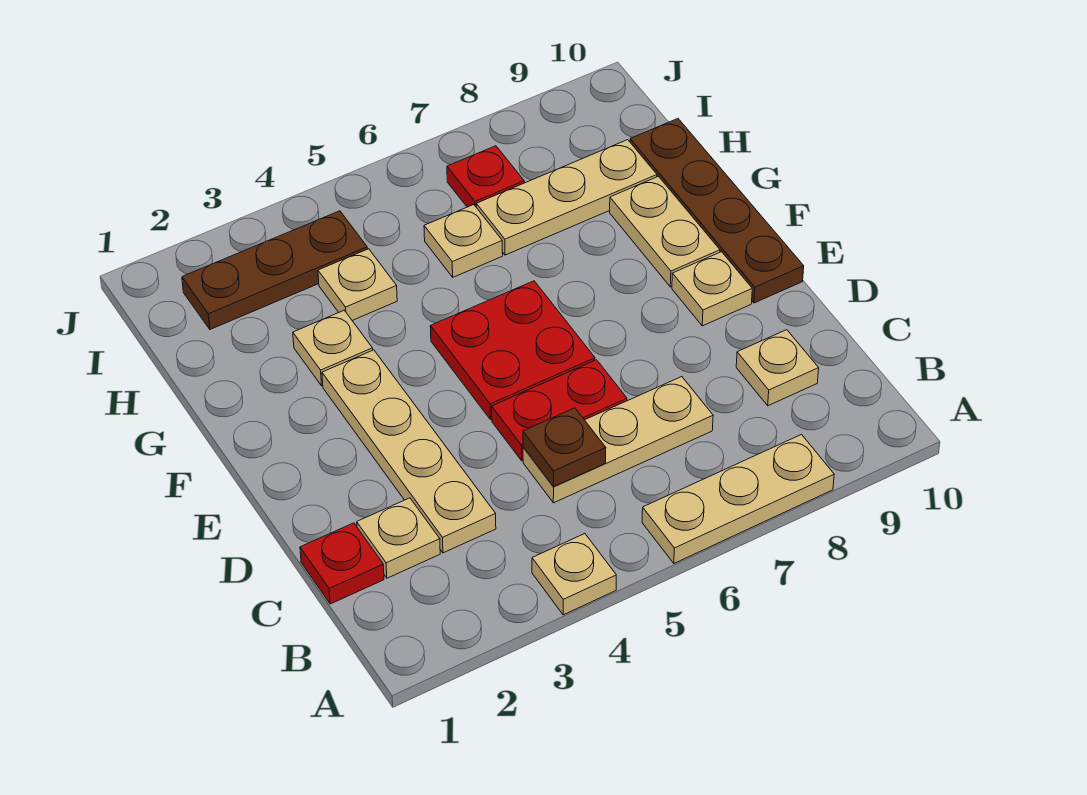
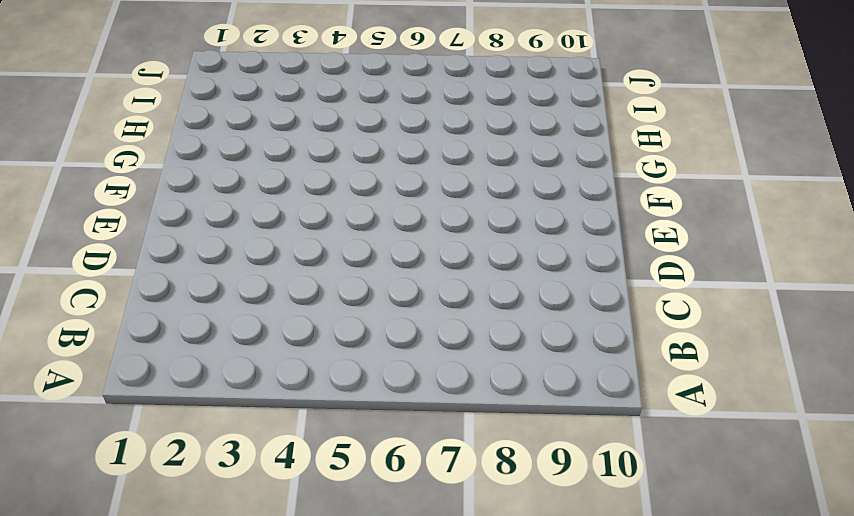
none -> tan 1x1 plate [532,534,616,615]
none -> tan 1x3 plate [642,435,834,563]
none -> red 1x1 plate [300,523,384,604]

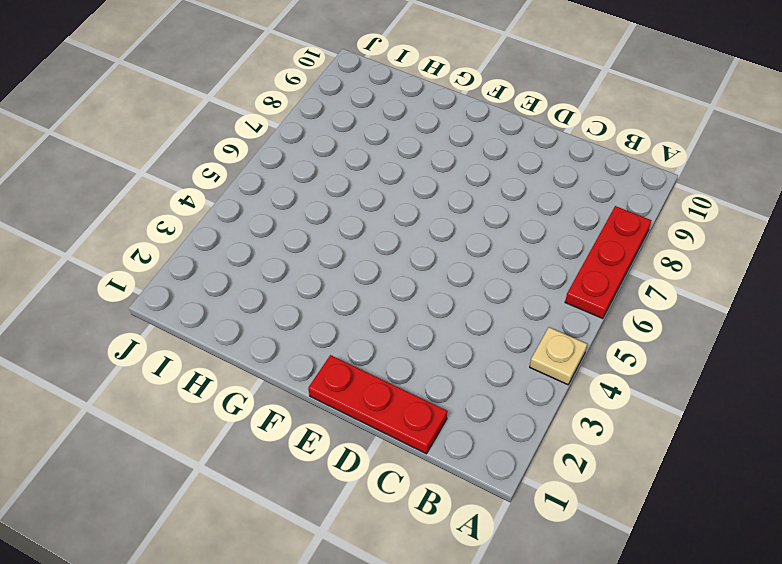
red 1x3 plate [565,206,652,319] -> tan 1x3 plate [642,435,834,563]
red 1x3 plate [308,355,447,454] -> red 1x1 plate [300,523,384,604]
none -> tan 1x1 plate [357,498,440,578]
none -> tan 1x4 plate [322,350,496,553]
none -> tan 1x3 plate [523,377,713,503]

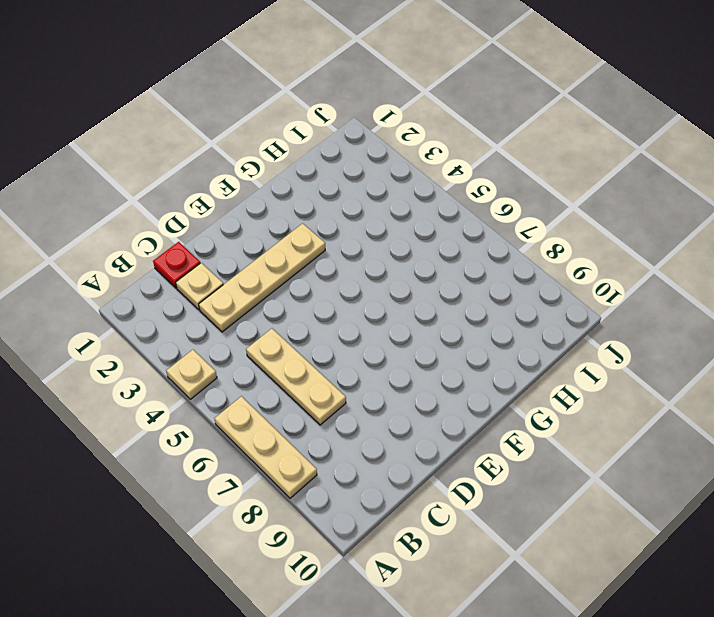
none -> tan 1x1 plate [736,330,819,406]
none -> red 1x2 plate [492,360,627,461]
none -> red 2x2 plate [430,281,595,420]

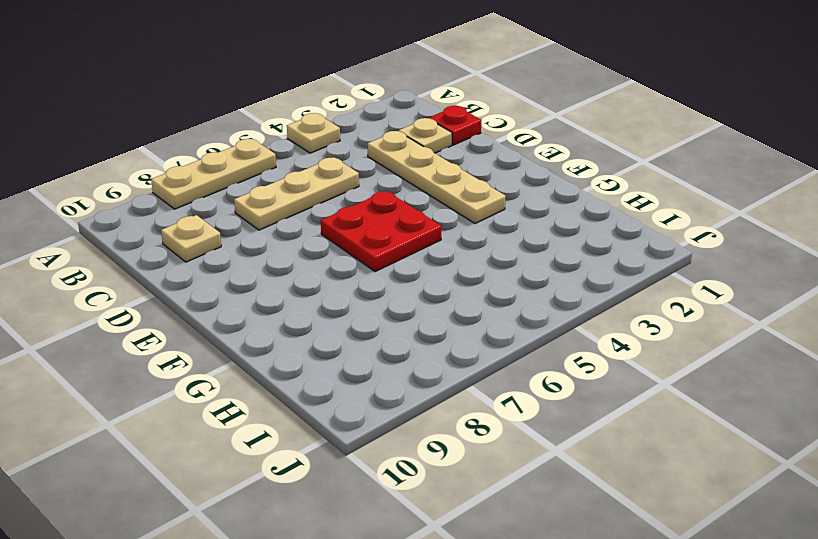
none -> red 1x2 plate [492,360,627,461]
none -> tan 1x1 plate [672,252,752,326]
none -> brown 1x4 plate [630,119,804,303]

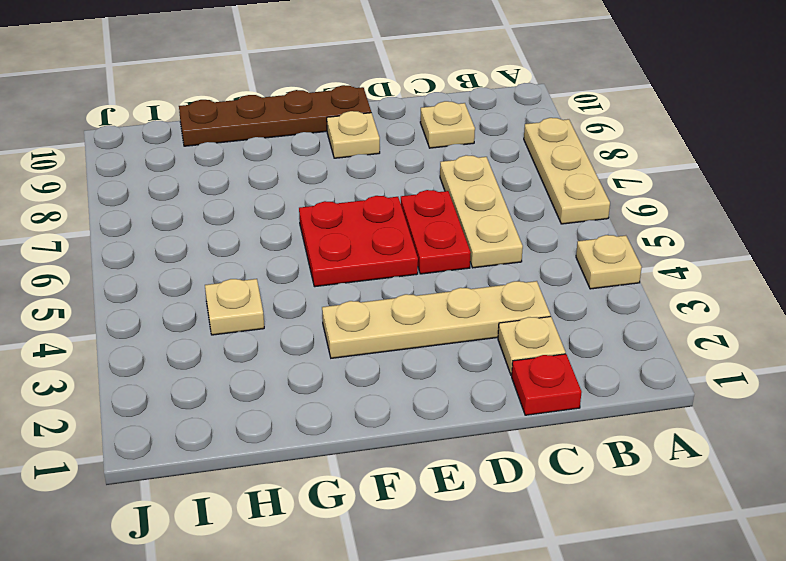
none -> tan 1x2 plate [610,176,720,287]
none -> tan 1x1 plate [293,310,373,386]
none -> tan 1x1 plate [424,205,503,277]

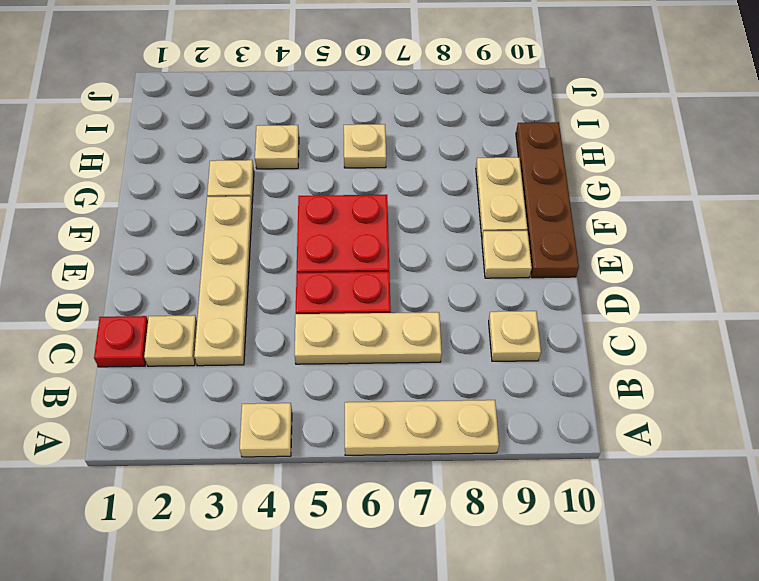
none -> tan 1x3 plate [476,140,657,255]
none -> brown 1x3 plate [182,211,367,329]
none -> red 1x1 plate [447,146,524,207]

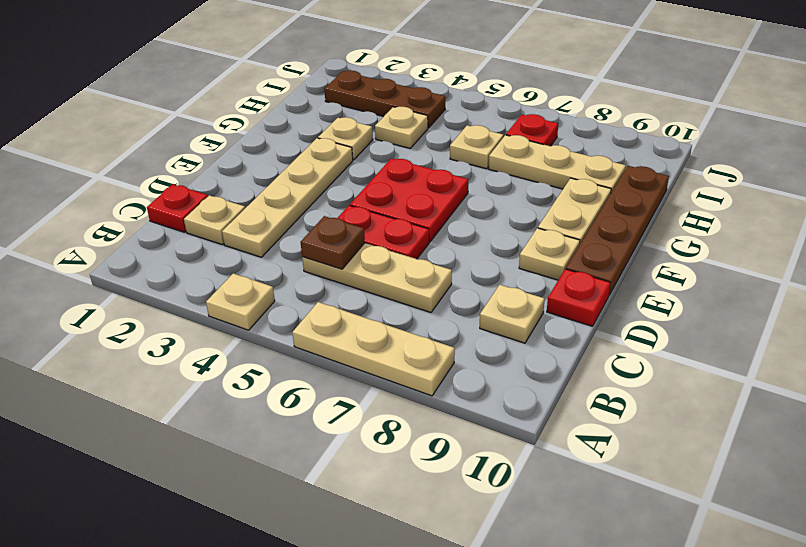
red 1x1 plate [547,269,610,326] -> none

